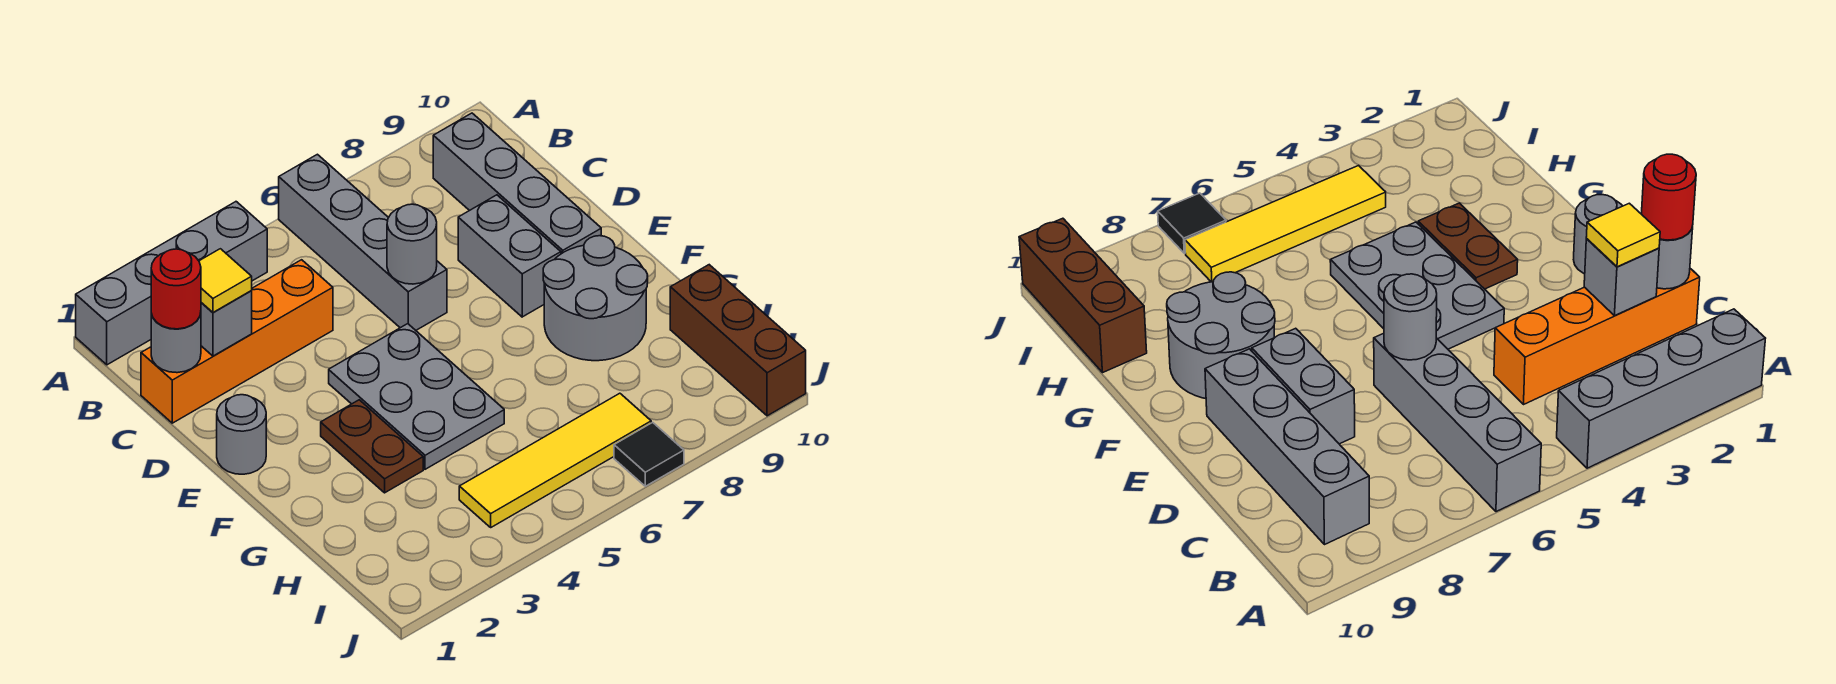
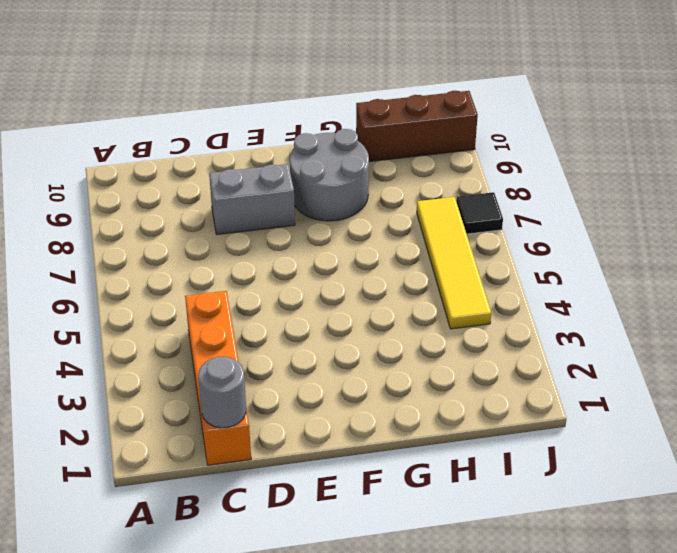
none -> grey 1x4 brick [76,202,267,365]
none -> grey 1x4 brick [279,154,447,330]
none -> grey 1x4 brick [433,113,601,254]

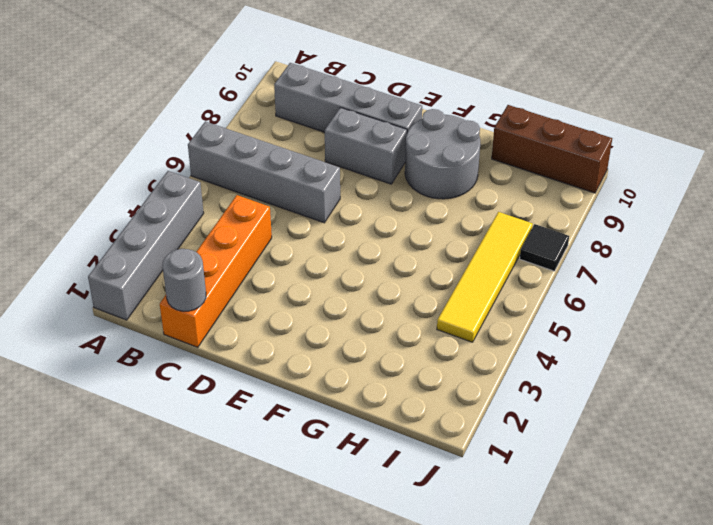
none -> grey 1x1 round brick [217,395,266,474]
none -> grey 2x3 plate [329,324,504,469]
none -> brown 1x2 plate [321,400,423,493]

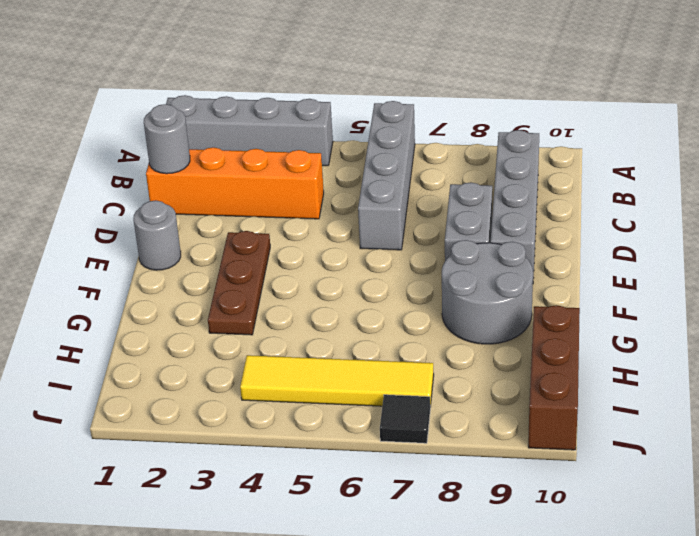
brown 1x3 plate [208,231,270,335] -> brown 1x2 plate [321,400,423,493]
none -> grey 2x3 plate [329,324,504,469]
none -> grey 1x1 brick [201,291,252,356]
none -> grey 1x1 round brick [387,204,437,284]

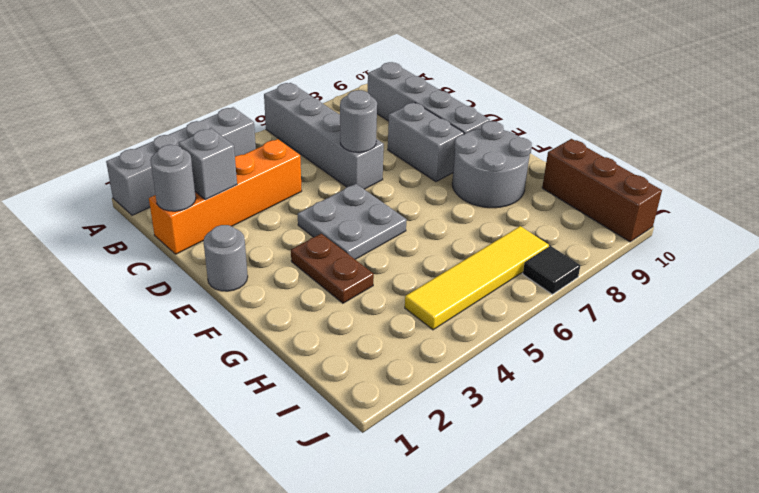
grey 2x2 plate [298,184,407,260] -> grey 2x3 plate [329,324,504,469]
none -> red 1x1 round brick [151,249,201,329]
none -> yellow 1x1 tile [199,249,252,312]

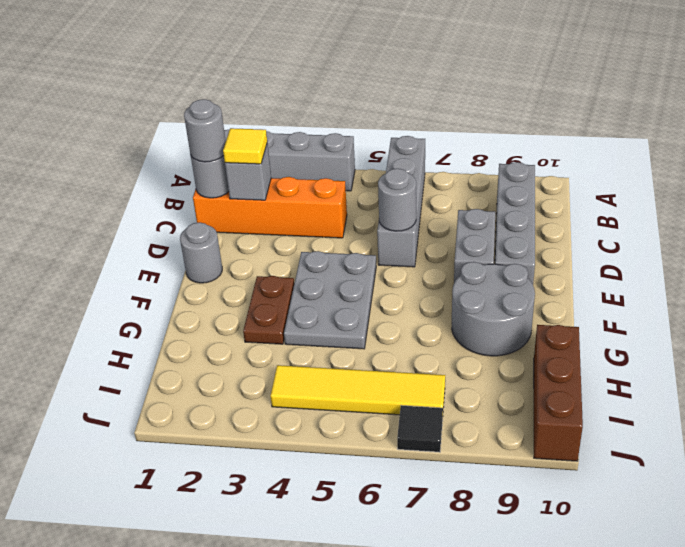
grey 1x1 round brick [184,99,226,162] -> red 1x1 round brick [151,249,201,329]

